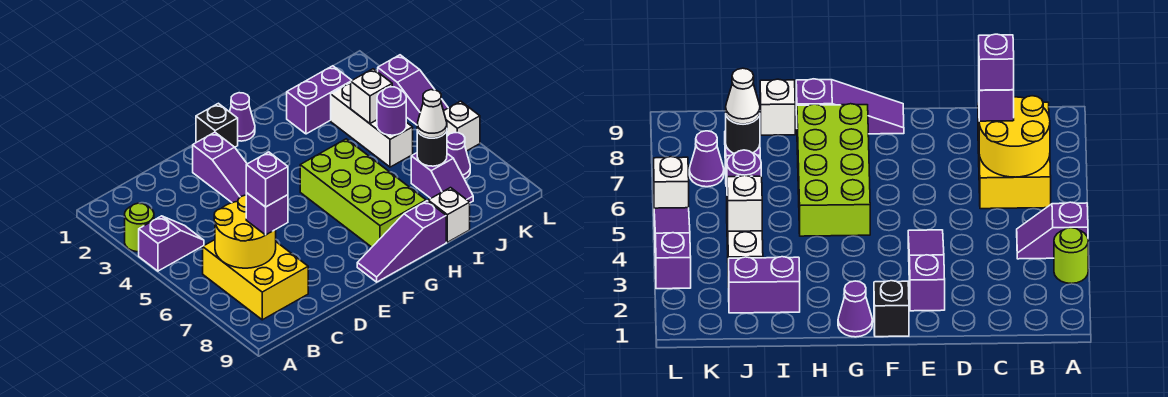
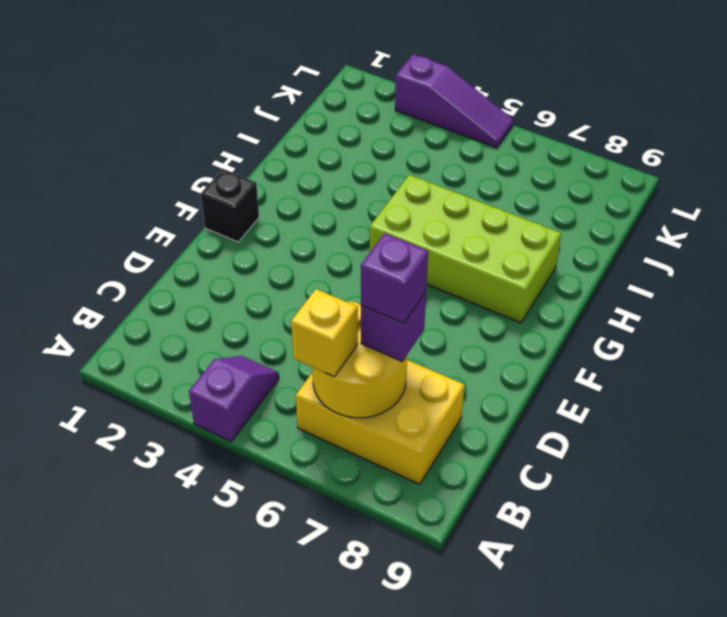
yellow 1x1 brick [291,289,358,377] -> none
none -> lime 1x1 round brick [125,203,154,252]
none -> purple 1x3 slope [193,132,247,203]
none -> purple 1x3 slope [357,201,446,282]

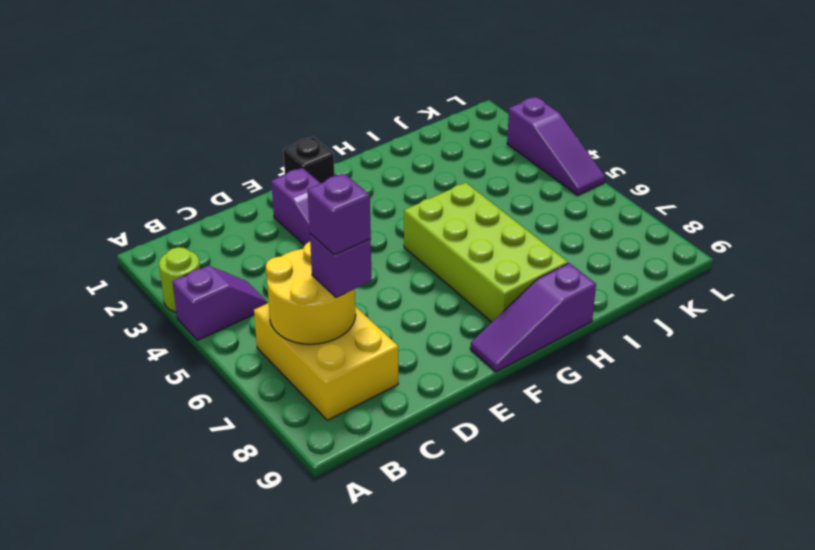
none -> purple 1x1 cone [230,93,255,141]
none -> purple 1x2 brick [287,66,352,134]
none -> white 1x1 brick [428,188,470,242]

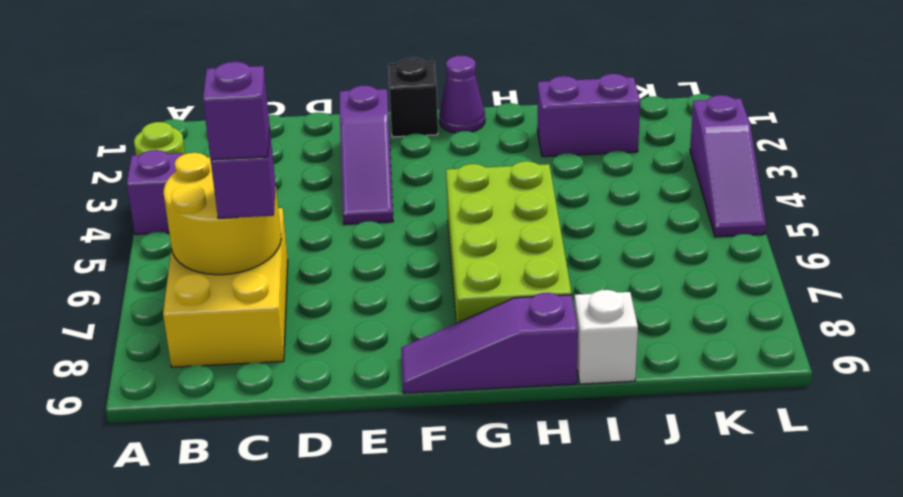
none -> white 1x3 brick [331,83,413,167]
none -> purple 1x2 slope [411,153,473,203]
none -> purple 1x1 cone [447,133,470,179]

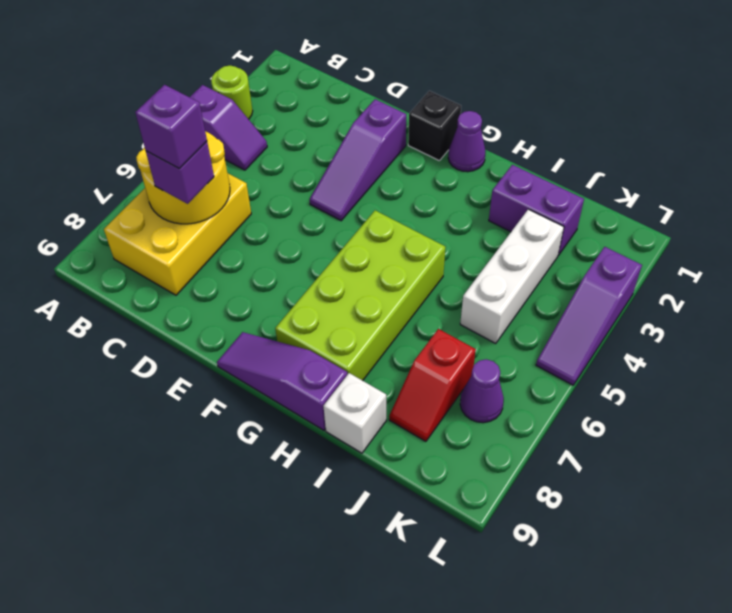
red 1x2 slope [389,329,476,441] -> purple 1x2 slope [411,153,473,203]
none -> white 1x1 brick [444,101,480,151]
none -> white 1x1 brick [351,69,392,124]
none -> purple 1x1 round brick [377,87,406,135]

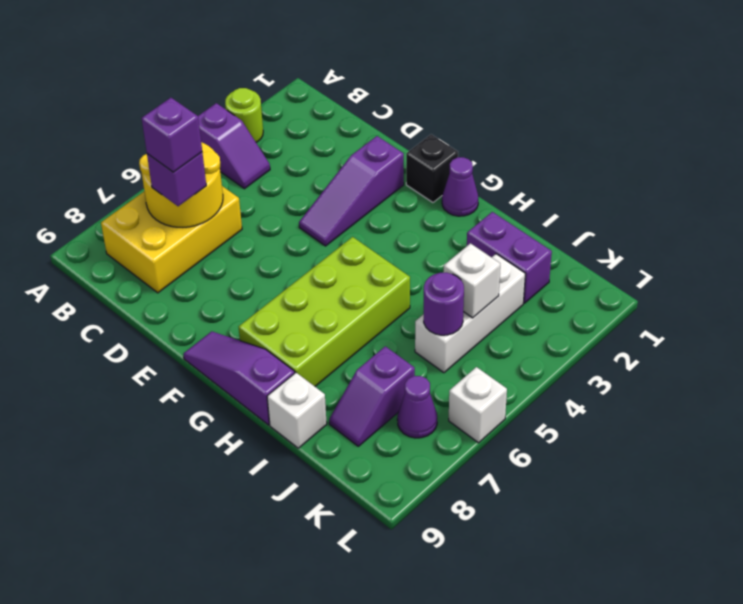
none -> purple 1x3 slope [378,55,448,125]
none -> black 1x1 round brick [417,130,447,166]
none -> white 1x1 cone [417,90,447,138]

